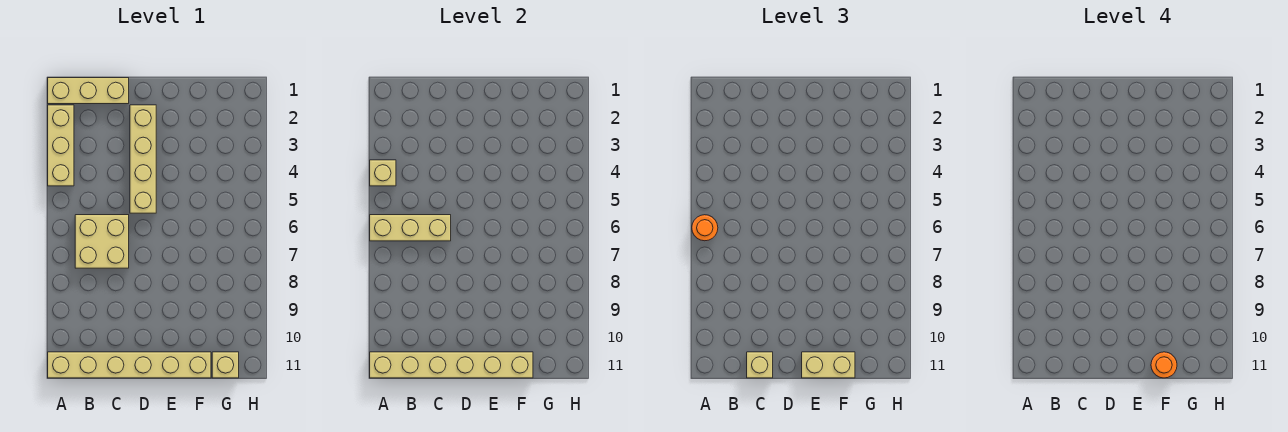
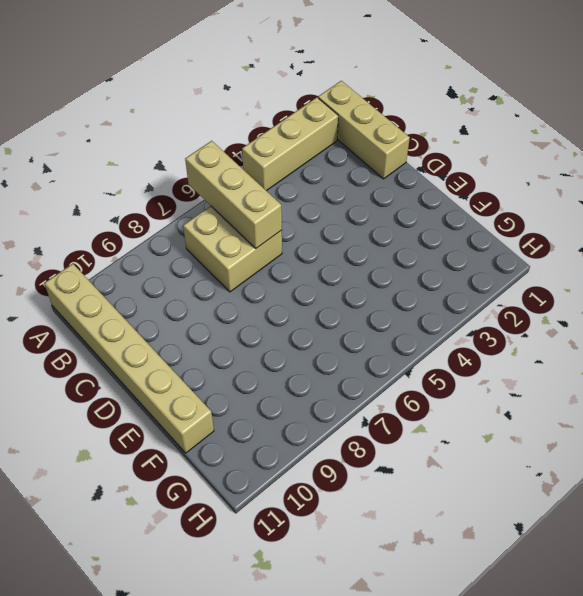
none -> tan 1x4 brick [130,105,156,213]
none -> tan 1x1 brick [212,352,239,378]
none -> tan 1x1 brick [370,160,396,186]

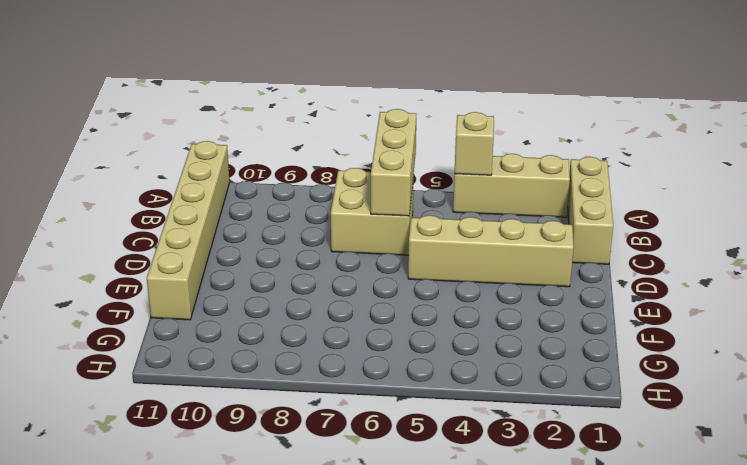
none -> tan 1x1 brick [212,352,239,378]
none -> tan 1x6 brick [370,352,533,378]
none -> orange 1x1 round brick [692,215,718,241]

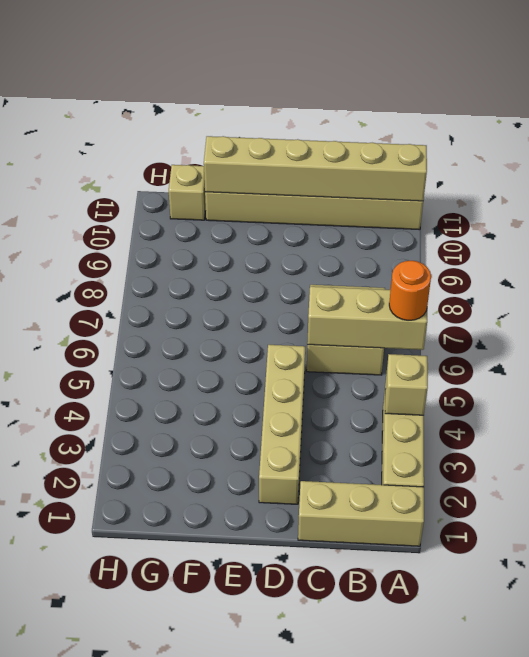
none -> tan 1x1 brick [747,352,773,378]
none -> tan 1x2 brick [802,352,855,378]
none -> orange 1x1 round brick [1151,352,1177,378]

